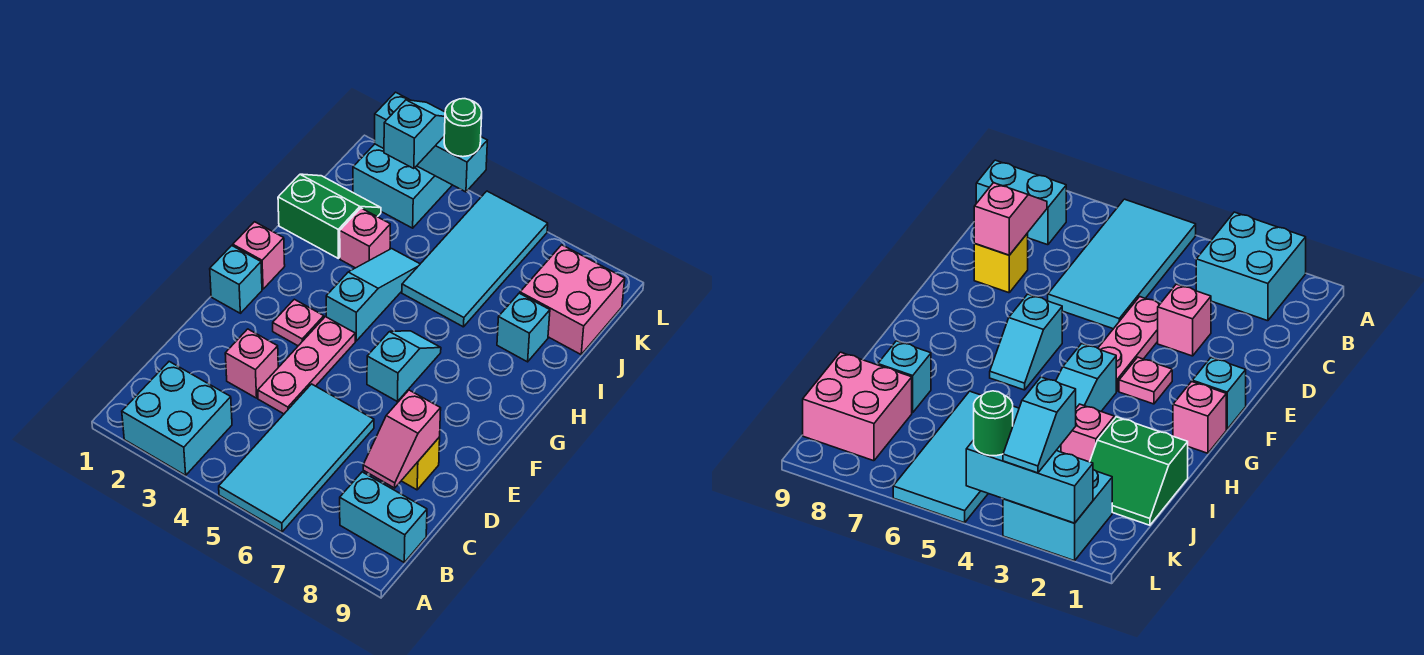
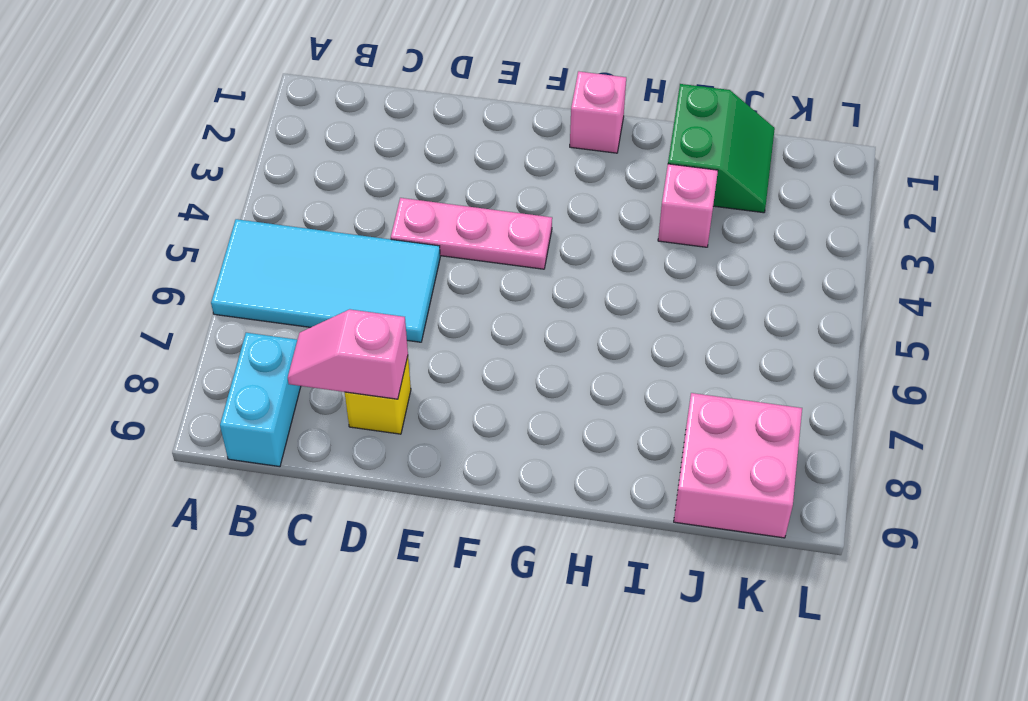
none -> cyan 2x2 brick [122,362,232,475]
none -> pink 1x1 brick [225,329,278,398]
none -> cyan 1x1 brick [210,246,262,313]

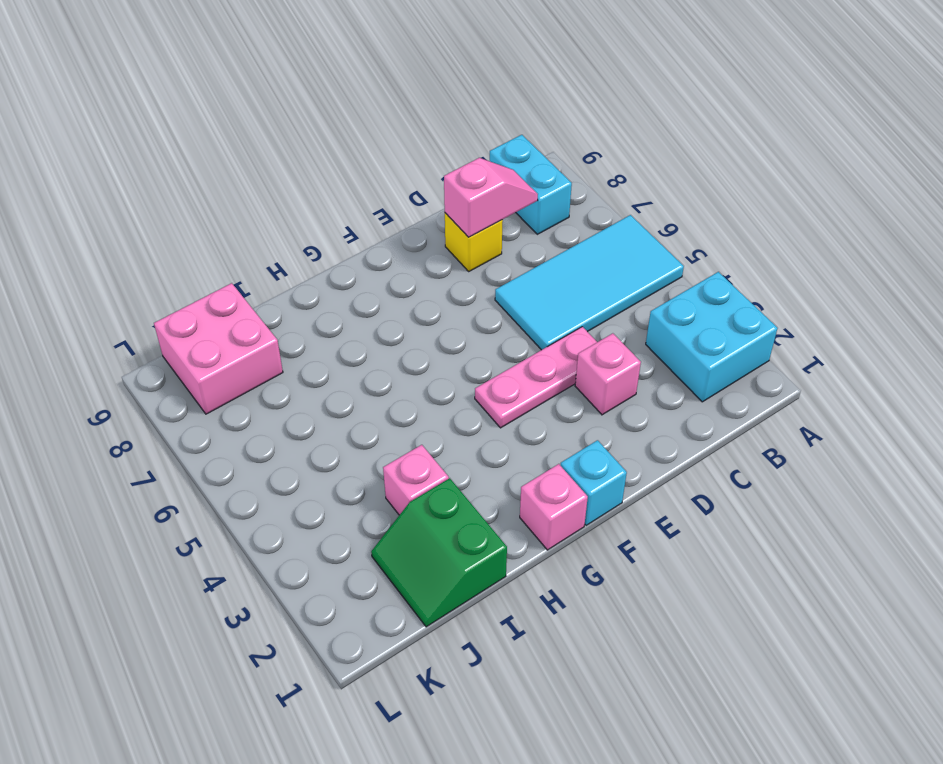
none -> pink 1x1 plate [273,299,324,346]
none -> cyan 1x2 slope [367,331,441,402]
none -> cyan 1x3 slope [326,249,420,341]

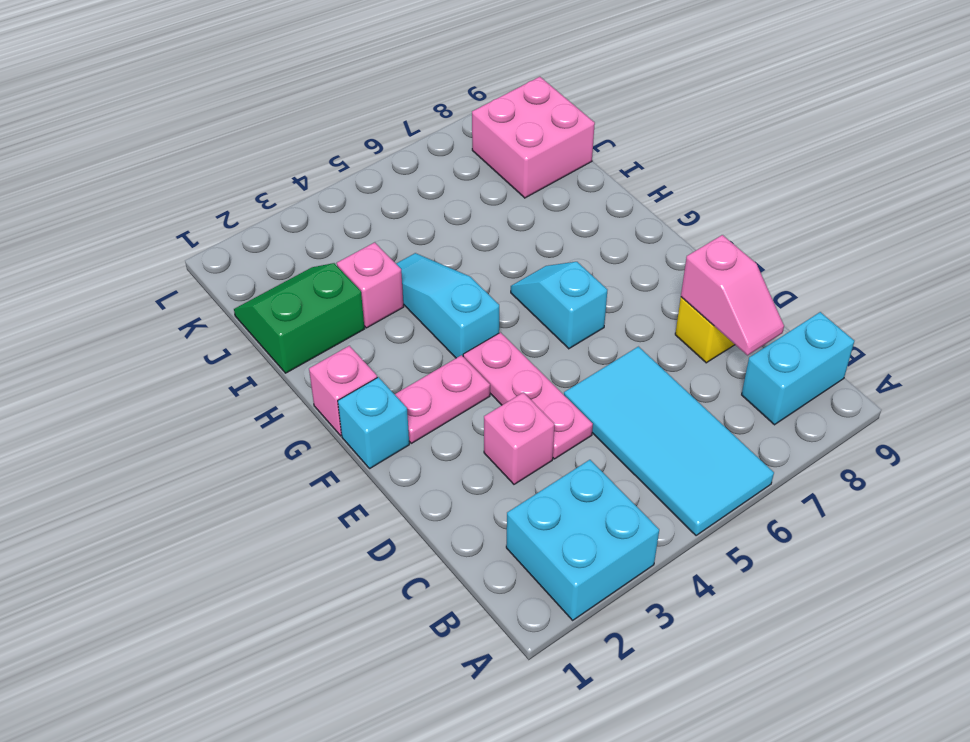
pink 1x2 plate [395,355,490,443] -> pink 1x1 plate [273,299,324,346]
none -> cyan 2x4 tile [402,191,548,327]
none -> cyan 1x1 brick [497,293,550,362]
none -> cyan 2x2 brick [353,144,452,228]

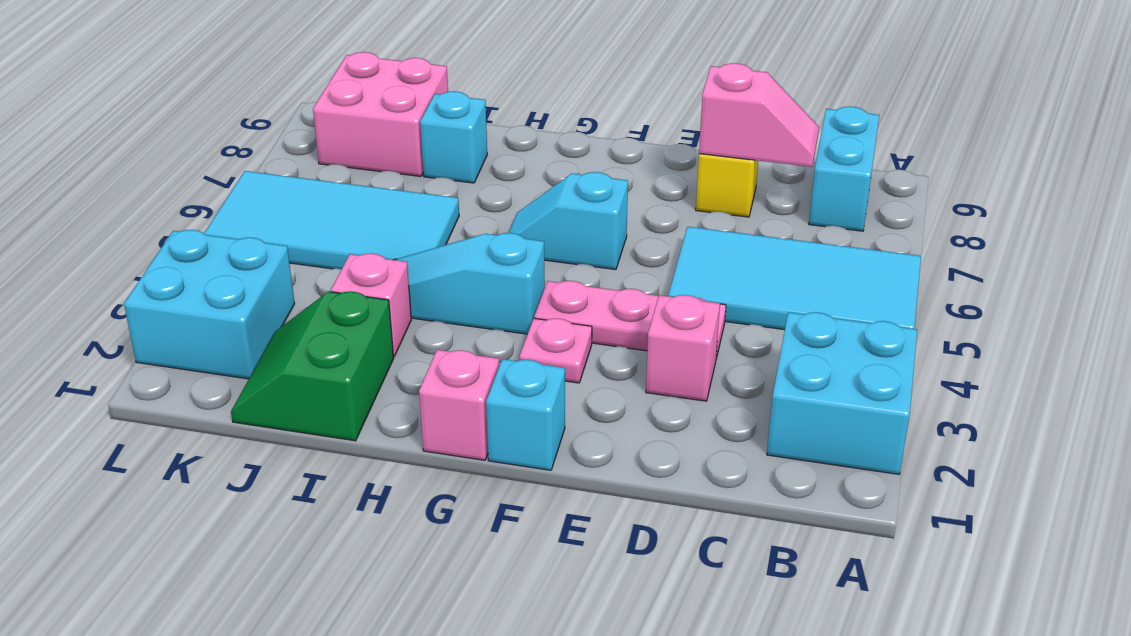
none -> cyan 1x3 brick [375,92,487,192]
none -> cyan 1x2 slope [384,100,445,169]
none -> green 1x1 round brick [444,99,482,157]

